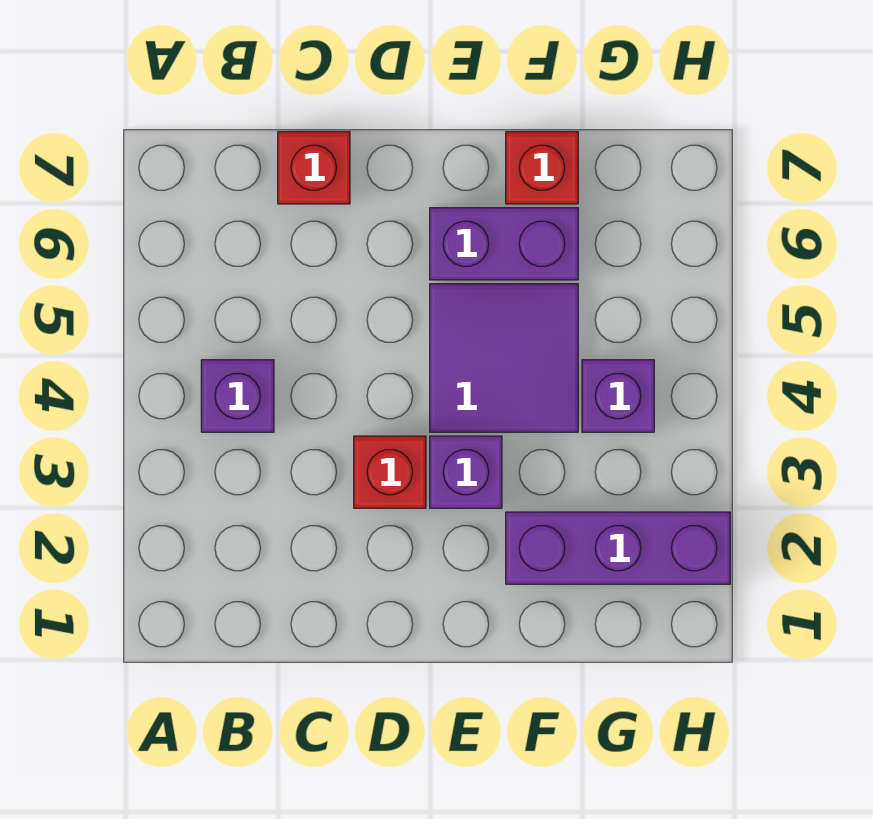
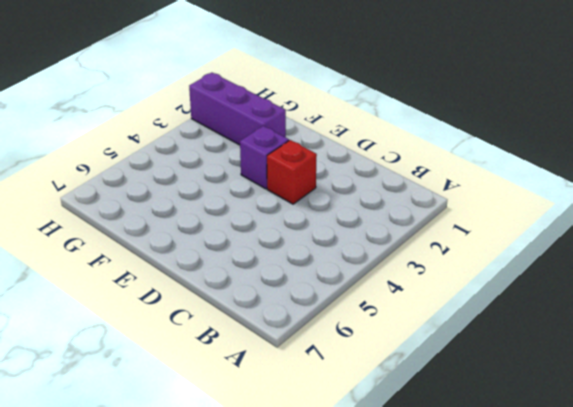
none -> purple 1x1 brick [201,360,274,432]
none -> red 1x1 brick [278,132,350,204]

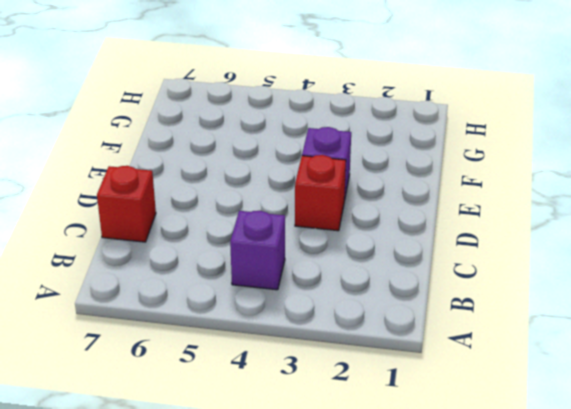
none -> purple 2x2 tile [430,284,578,432]
none -> purple 1x2 brick [430,208,578,280]

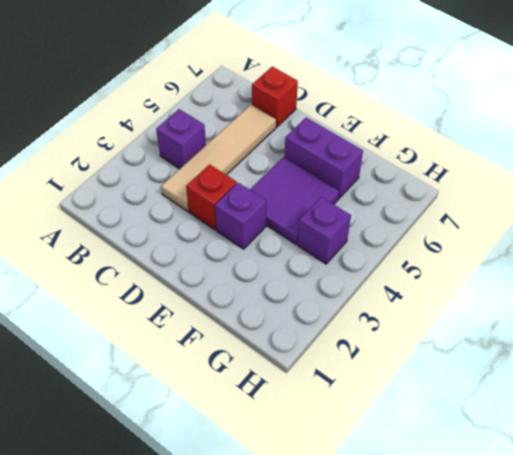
tan 1x4 tile [161,105,276,211] -> none
none -> purple 1x3 brick [506,512,730,584]
none -> red 1x1 brick [506,132,578,204]

